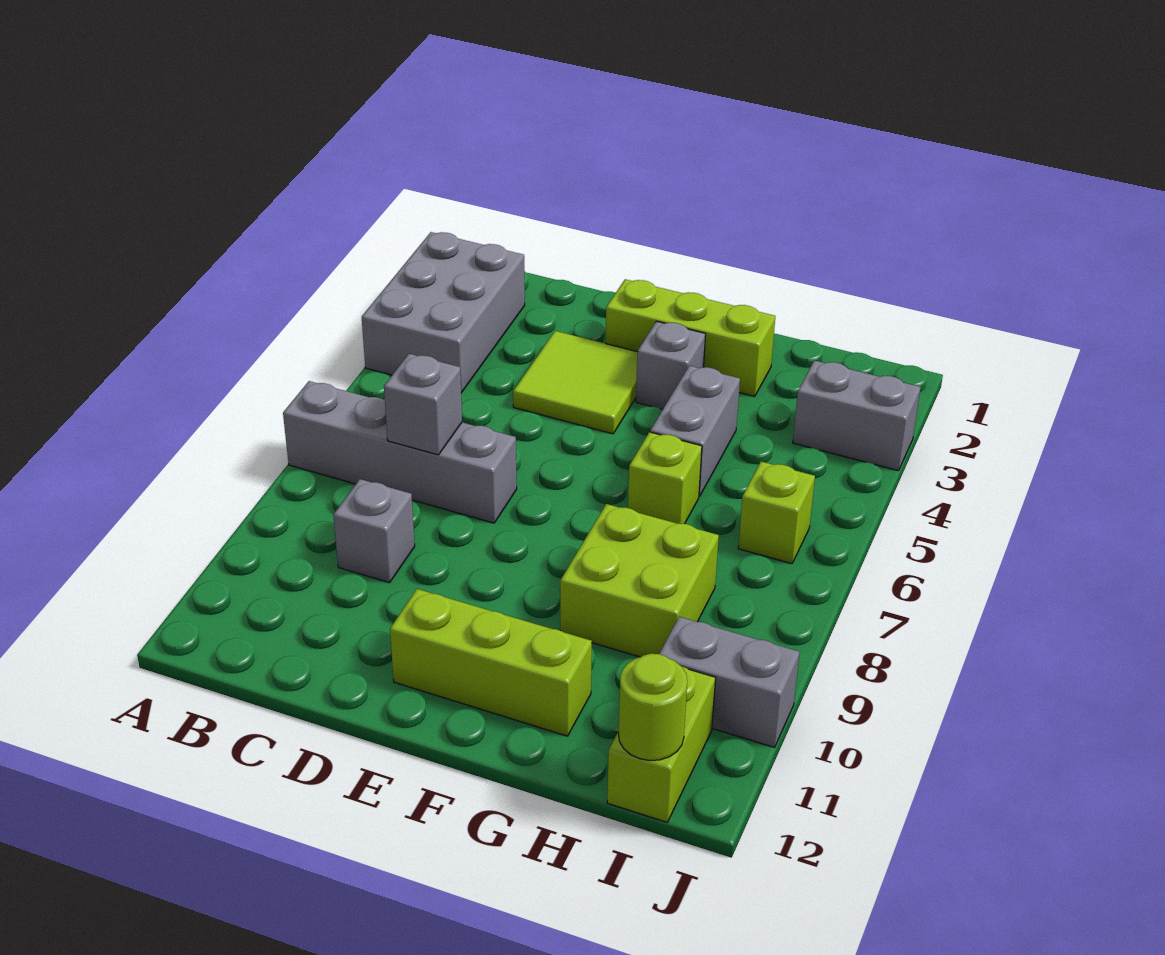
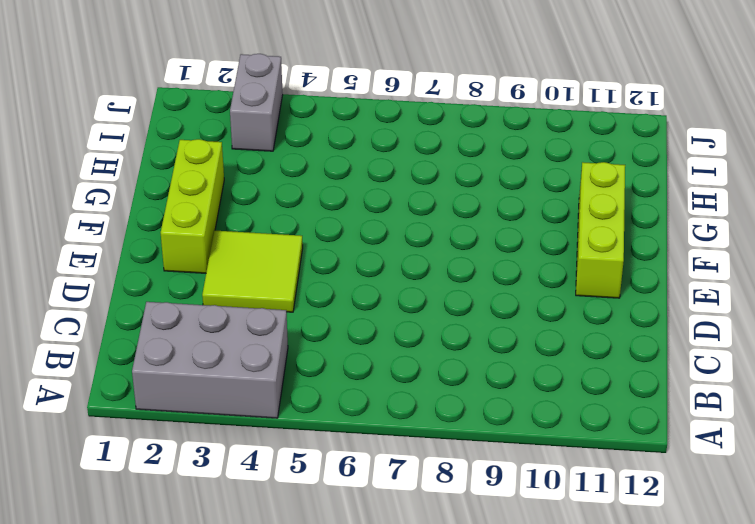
none -> grey 1x4 brick [283,381,517,523]
none -> grey 1x1 brick [333,479,415,583]
none -> grey 1x1 brick [636,321,706,409]

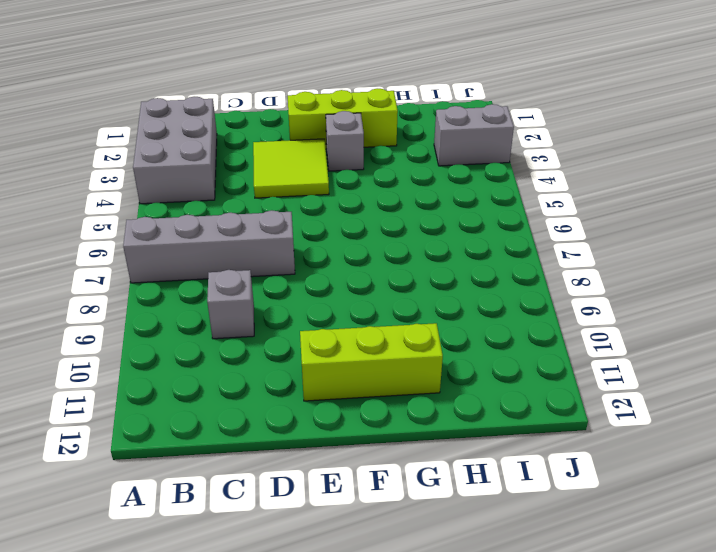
none -> grey 1x2 brick [650,366,740,497]
none -> lime 1x1 brick [628,432,702,524]
none -> lime 2x2 brick [560,504,719,657]

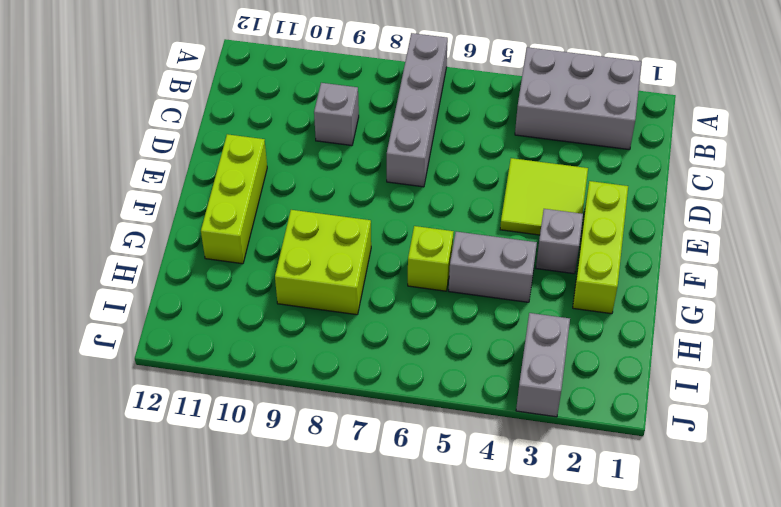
none -> lime 1x1 brick [738,462,815,564]
none -> grey 1x2 brick [659,617,800,747]
none -> lime 1x2 brick [607,667,716,822]

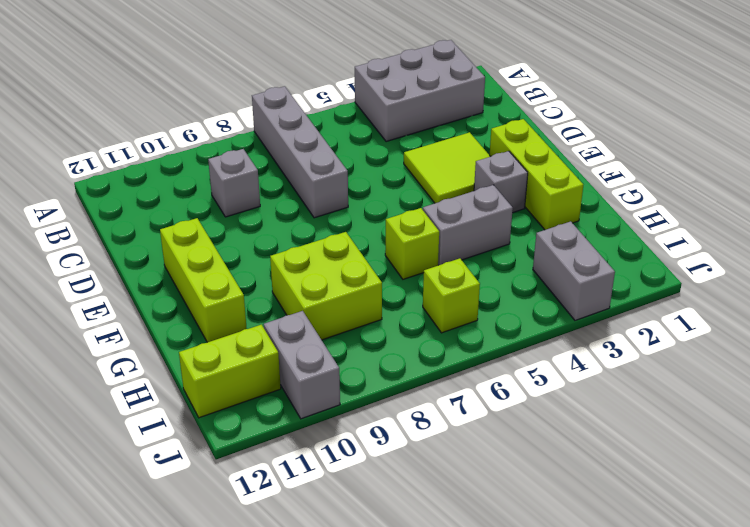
none -> grey 1x1 brick [384,354,462,455]
none -> lime 1x1 round brick [618,654,687,761]

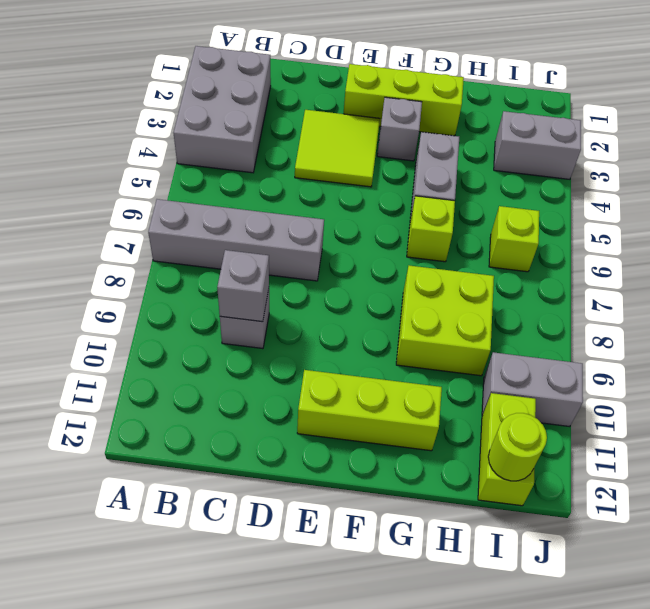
grey 1x1 brick [217,250,269,322] -> grey 1x1 brick moved to [384,354,462,455]

